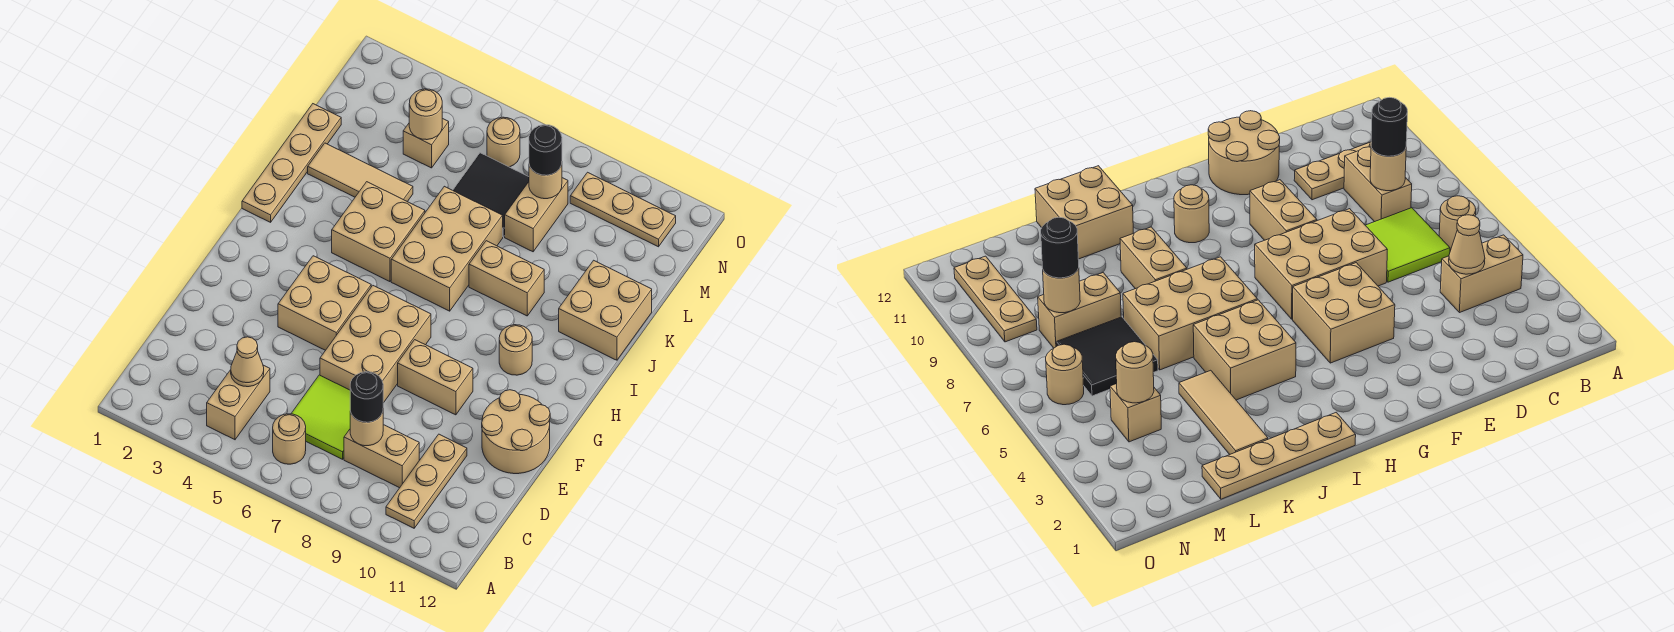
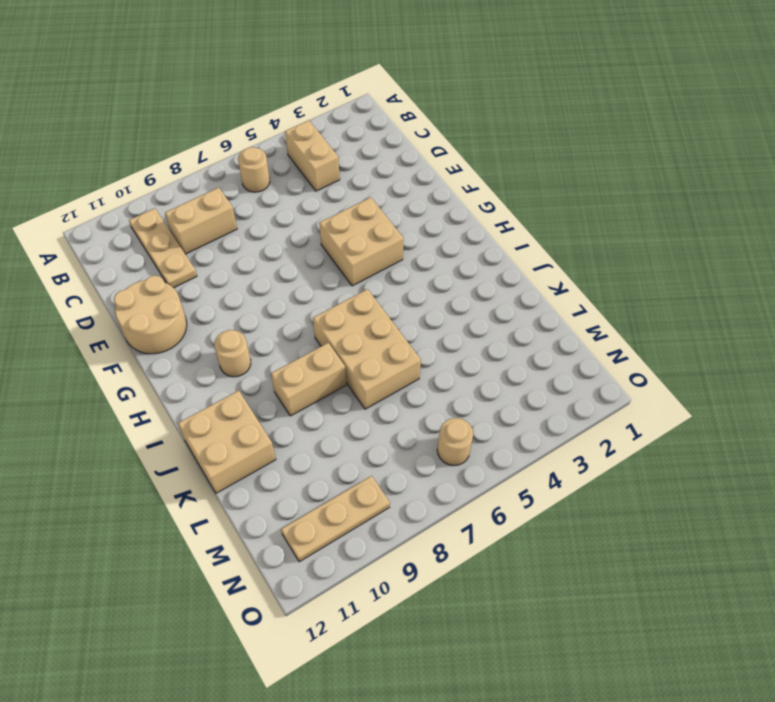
none -> lime 2x2 tile [291,375,350,459]
none -> tan 2x3 brick [320,286,431,403]
none -> tan 1x2 brick [398,340,473,415]

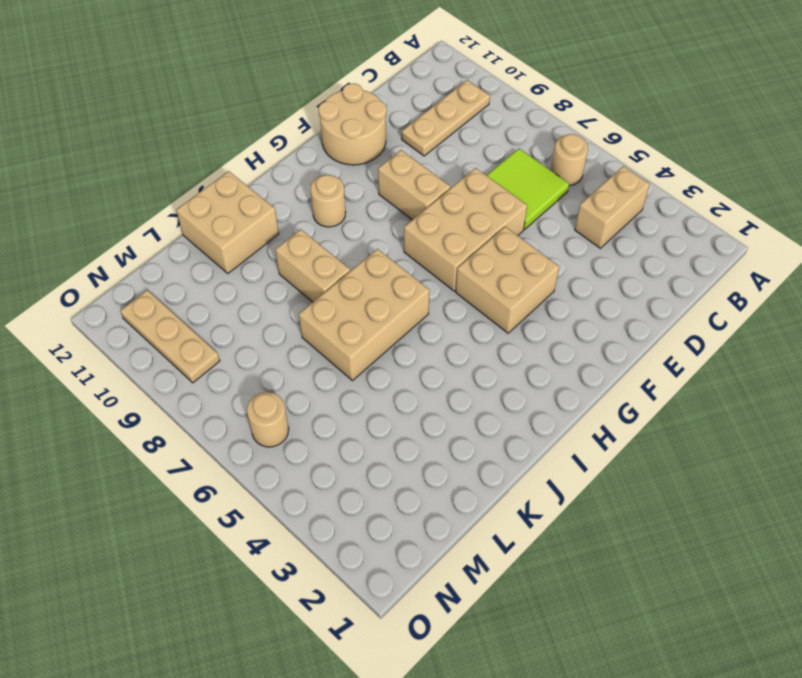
none -> tan 1x2 brick [344,425,419,488]
none -> tan 1x4 plate [242,104,341,222]
none -> tan 2x2 brick [332,182,425,282]

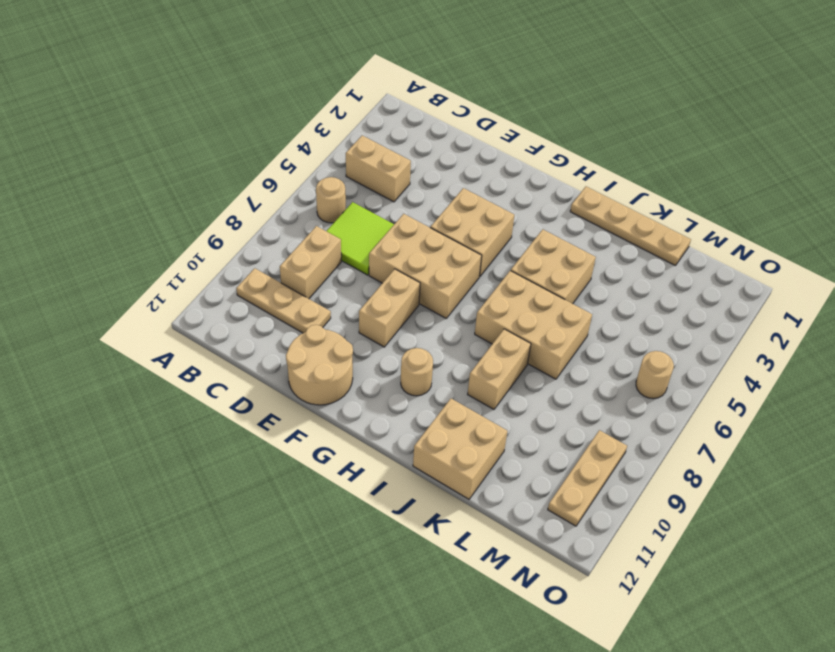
none -> tan 1x3 tile [308,143,413,202]
none -> black 2x2 tile [453,153,529,237]
none -> tan 1x2 brick [505,178,568,252]

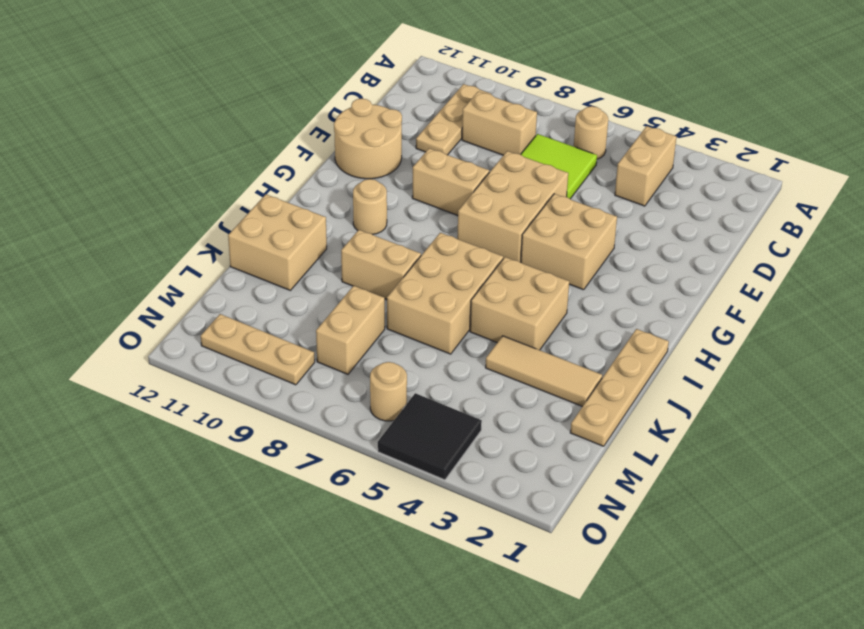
black 2x2 tile [378,393,482,480] -> black 2x2 tile moved to [453,153,529,237]
none -> tan 1x1 brick [403,118,449,168]
none -> tan 1x1 cone [231,337,264,387]
none -> tan 1x1 round brick [350,411,383,446]

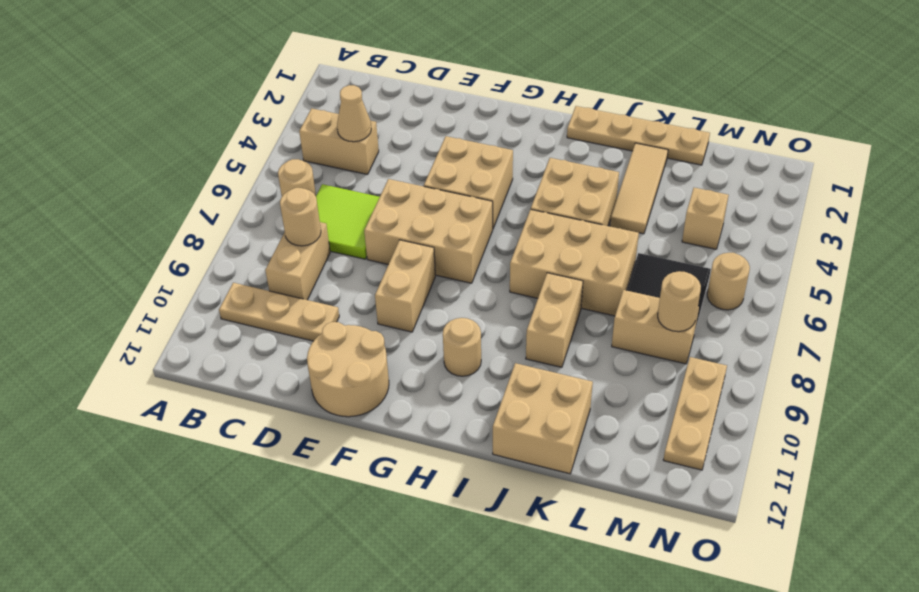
none -> tan 1x1 round brick [409,89,442,140]
none -> black 1x1 round brick [350,372,383,422]
none -> black 1x1 round brick [529,125,562,175]

